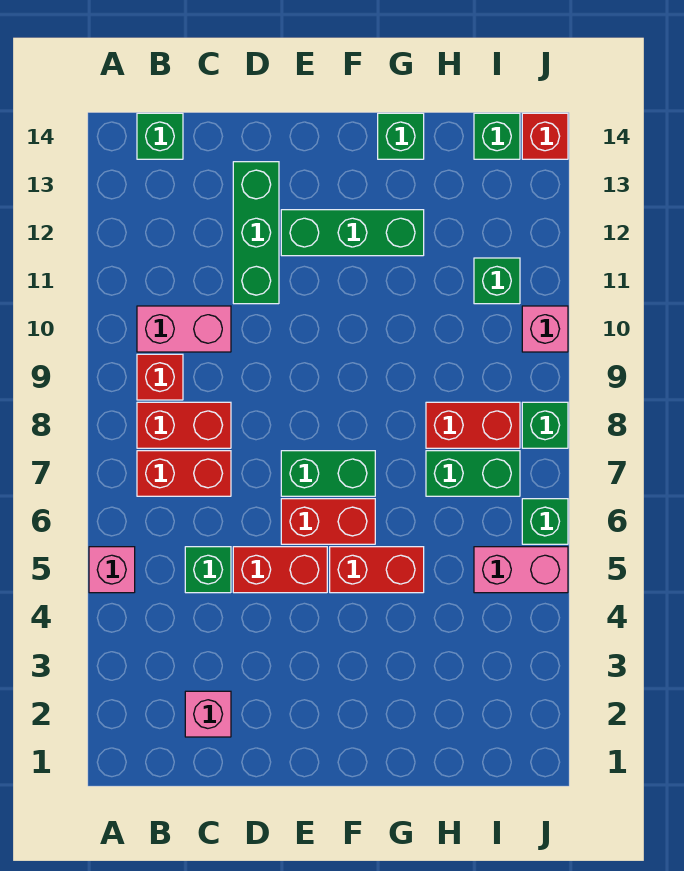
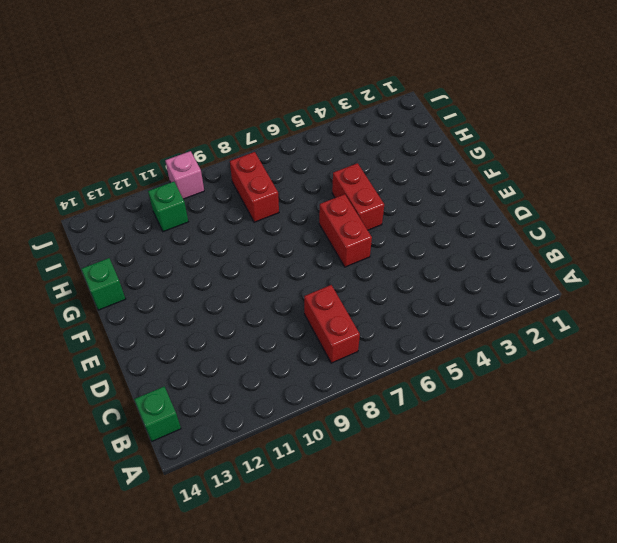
none -> pink 1x1 brick [89,547,135,593]
none -> red 1x2 brick [137,451,231,496]
none -> red 1x1 brick [137,354,183,400]

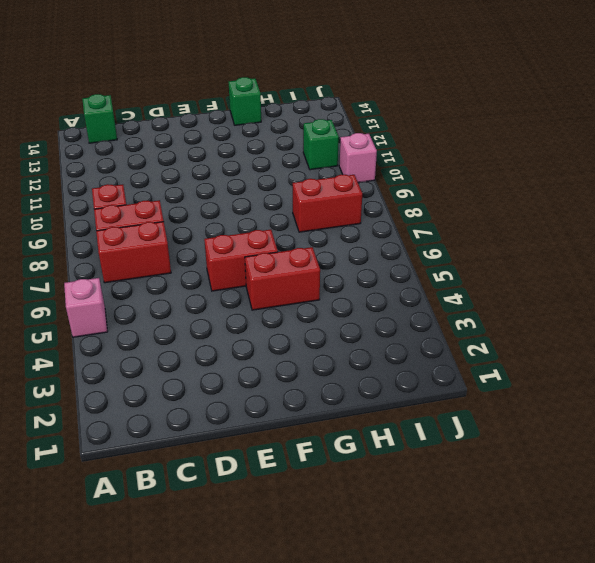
none -> pink 1x2 brick [137,306,231,352]
none -> pink 1x1 brick [185,691,231,737]
none -> green 1x1 brick [185,547,231,593]

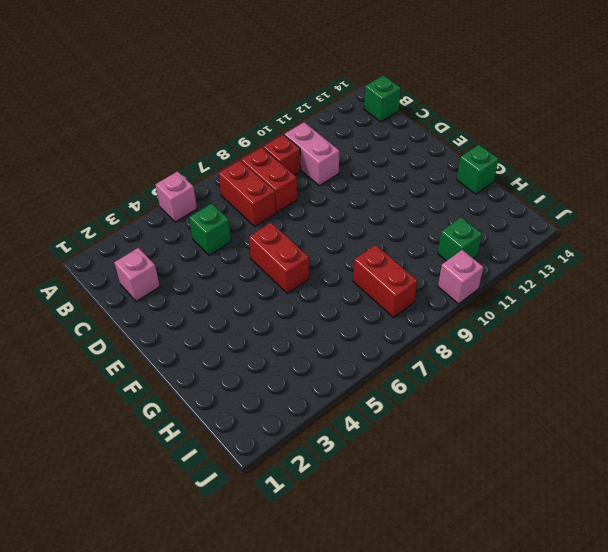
none -> red 1x2 brick [233,547,327,593]
none -> green 1x3 brick [233,162,279,304]
none -> green 1x2 brick [281,451,375,496]

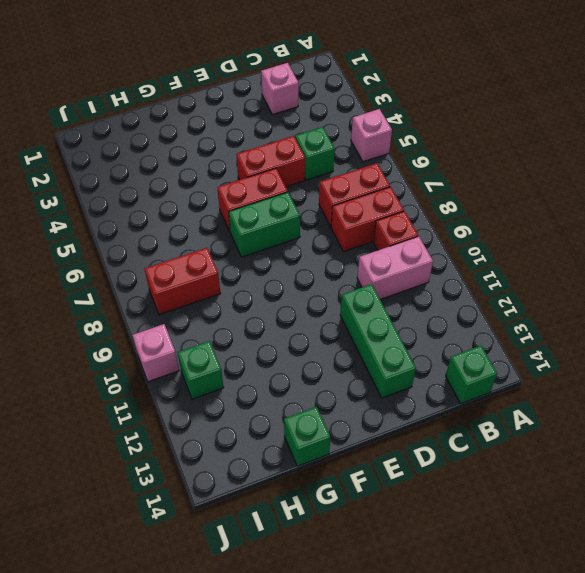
none -> green 1x3 brick [281,210,424,256]
none -> red 1x2 brick [330,547,424,593]
none -> green 1x2 brick [426,451,520,496]

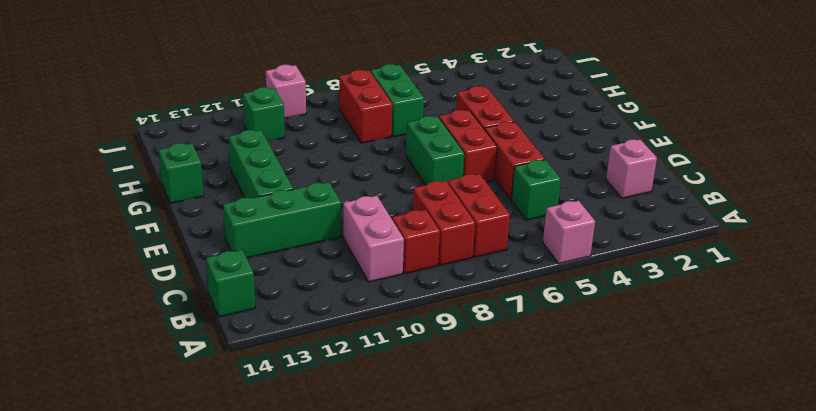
none -> pink 1x2 brick [474,547,568,593]
none -> green 1x1 brick [474,113,520,159]
none -> green 1x1 brick [522,499,568,544]

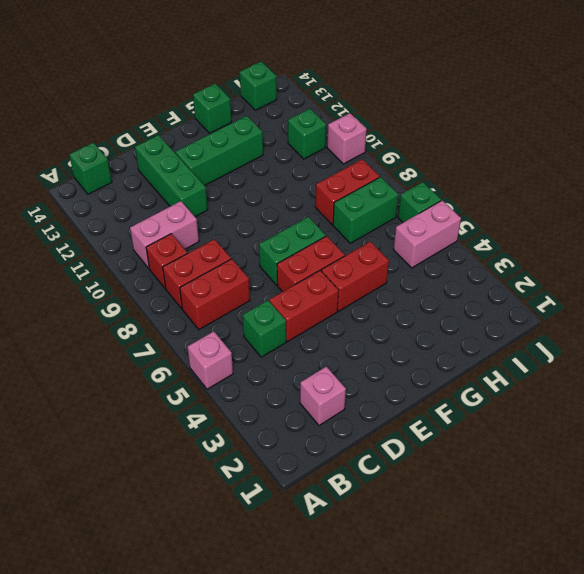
none -> green 1x1 brick [522,402,568,448]
none -> red 1x1 brick [522,113,568,159]

